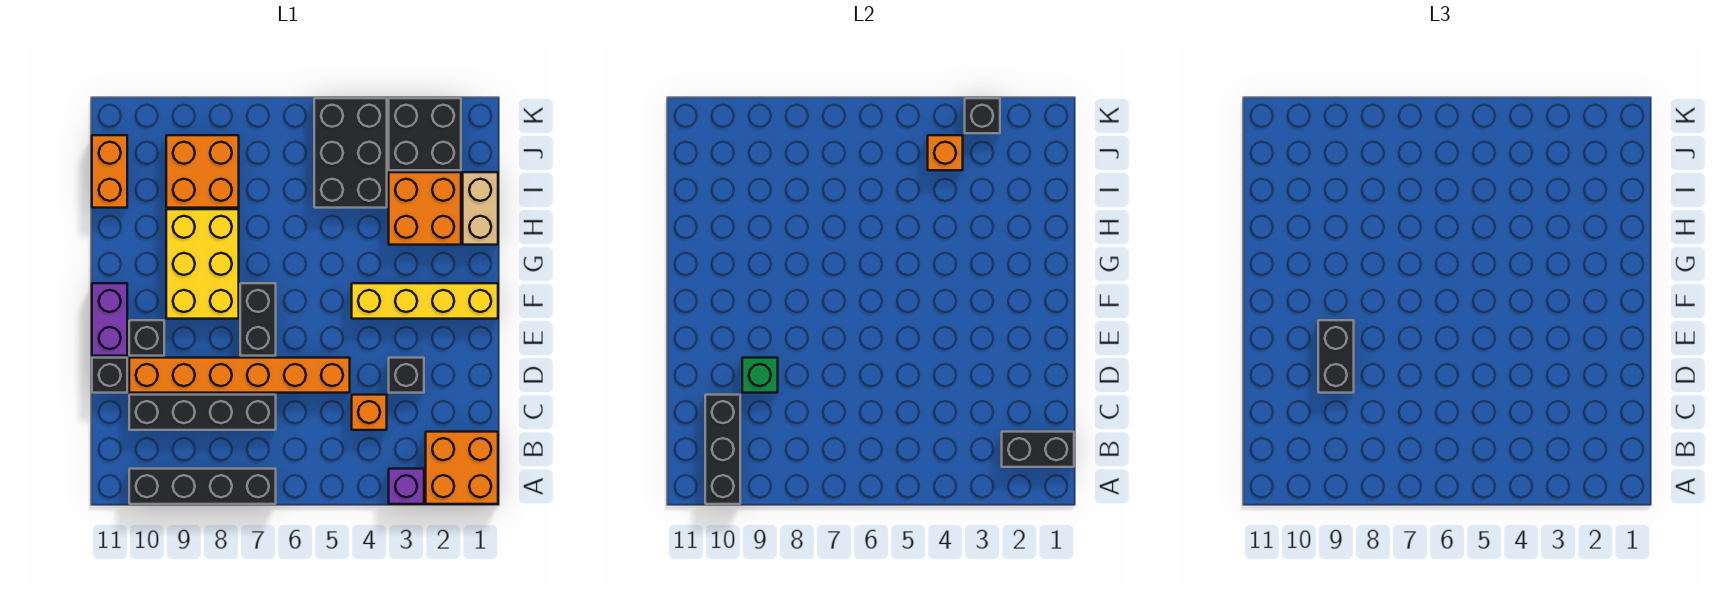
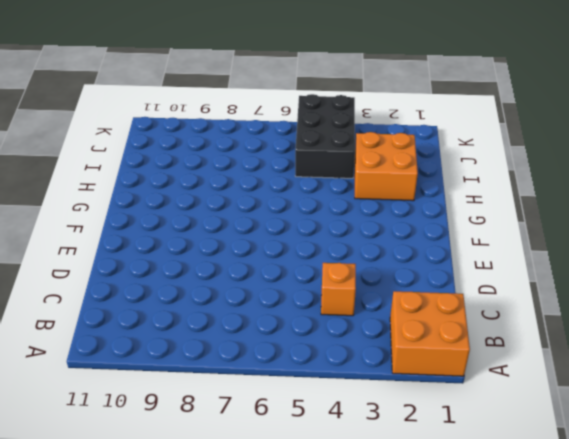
none -> purple 1x1 brick [389,469,424,504]
none -> black 1x4 brick [129,469,276,504]
none -> black 1x4 brick [129,395,276,430]

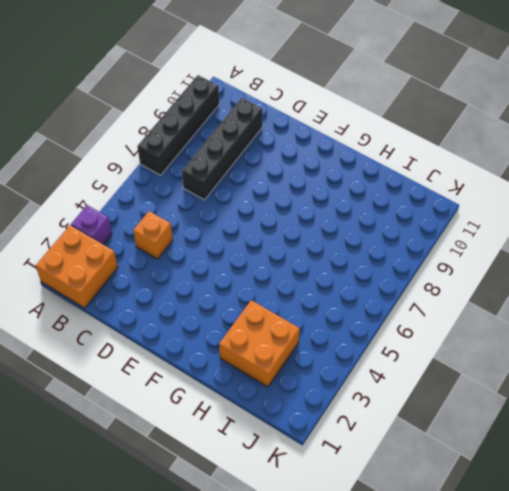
none -> black 1x1 brick [389,358,424,393]
none -> orange 1x6 brick [129,358,350,393]
none -> black 1x1 brick [92,358,127,393]

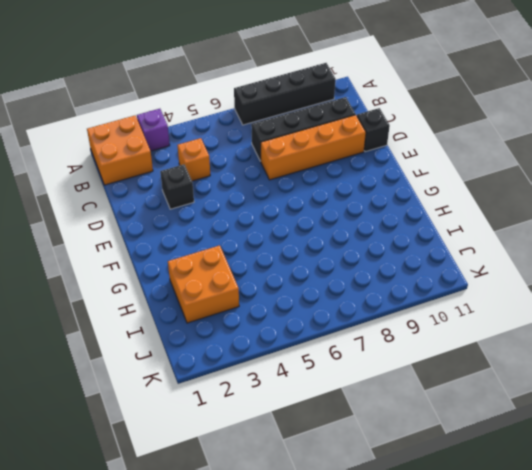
orange 1x4 brick [261,115,366,180] -> orange 1x6 brick [129,358,350,393]
none -> black 1x2 brick [240,283,276,356]
none -> black 1x1 brick [129,320,164,356]
none -> purple 1x2 brick [92,283,127,356]

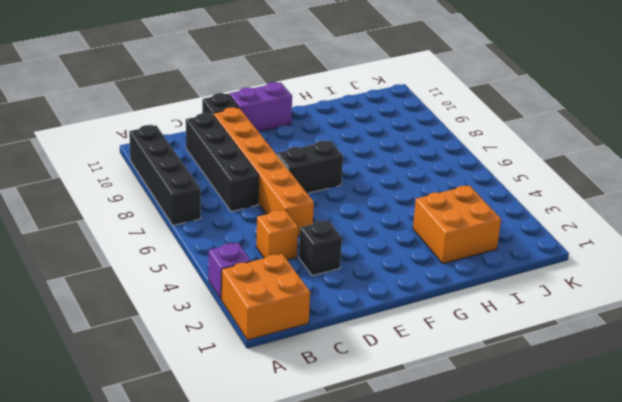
none -> black 1x1 brick [129,320,164,356]
none -> yellow 1x4 brick [352,283,498,319]
none -> yellow 2x3 brick [166,209,239,319]

